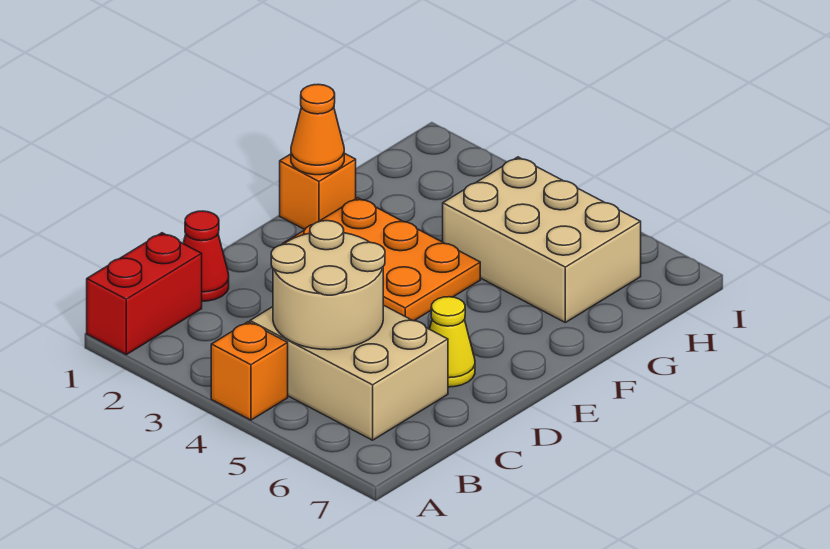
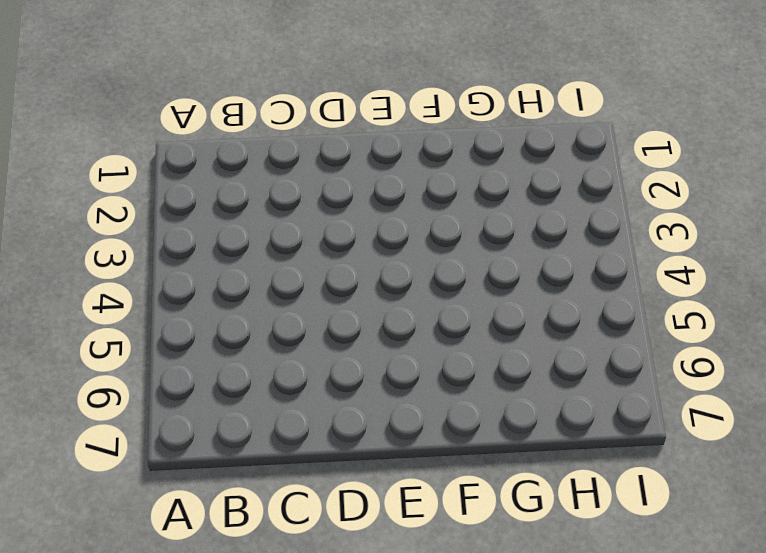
none -> red 1x2 brick [87,233,202,355]
none -> orange 1x1 brick [211,322,288,420]

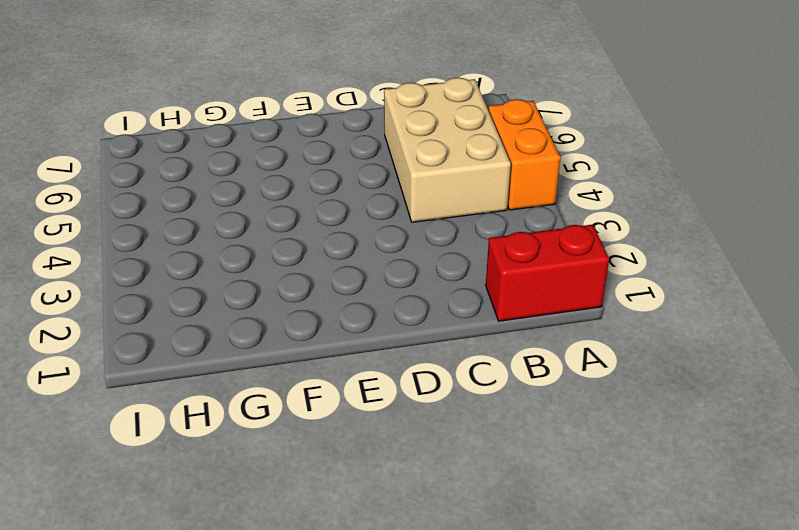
orange 1x2 brick [488,99,561,210] -> orange 1x1 brick [211,322,288,420]
none -> red 1x1 cone [183,211,229,301]
none -> yellow 1x1 cone [430,297,475,387]

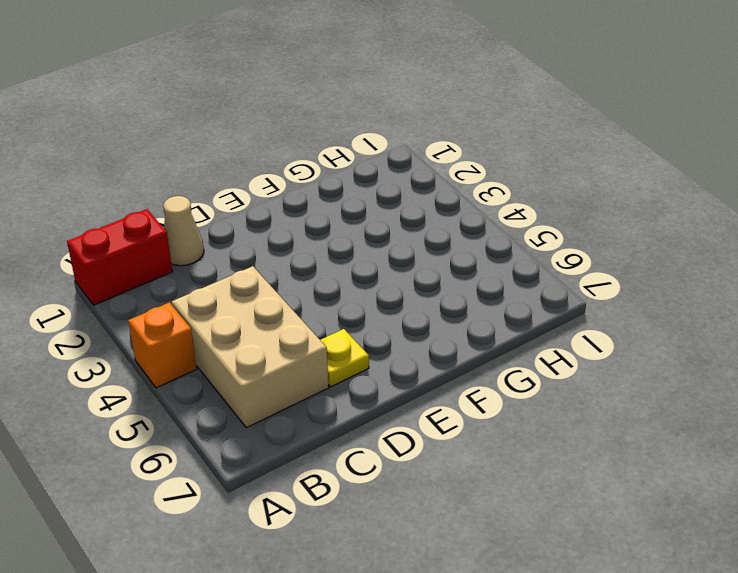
tan 1x1 cone [163,196,204,266] -> red 1x1 cone [183,211,229,301]
yellow 1x1 plate [320,329,369,387] -> yellow 1x1 cone [430,297,475,387]
none -> orange 2x3 plate [283,198,480,321]
none -> orange 1x1 brick [280,153,356,229]

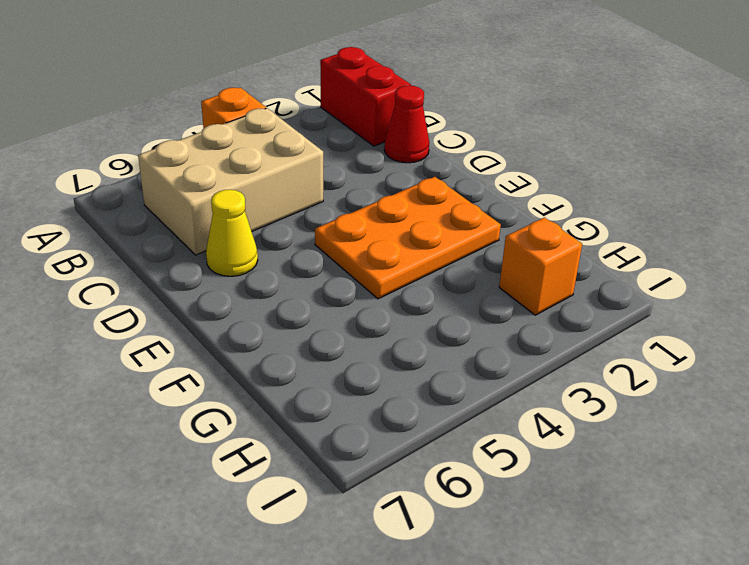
orange 1x1 brick [499,217,582,315] -> orange 1x1 brick moved to [280,153,356,229]
none -> tan 2x3 brick [443,157,641,322]
none -> tan 2x2 round brick [271,221,385,350]

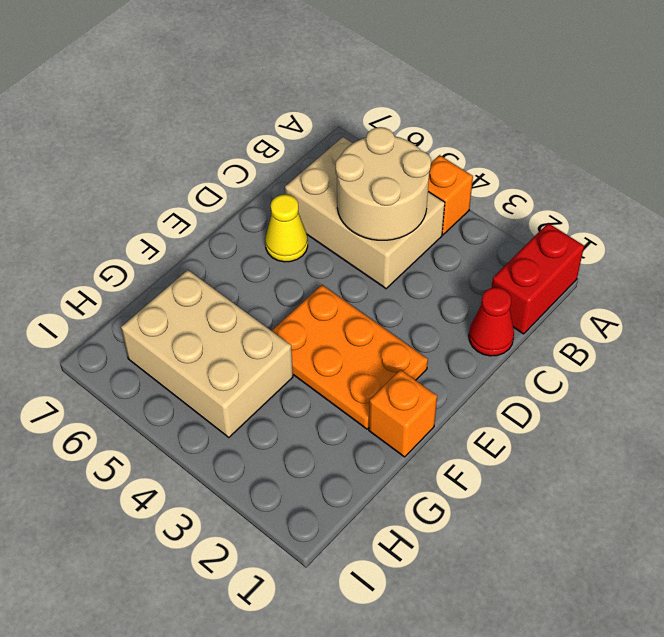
none -> orange 1x1 cone [291,84,344,175]

